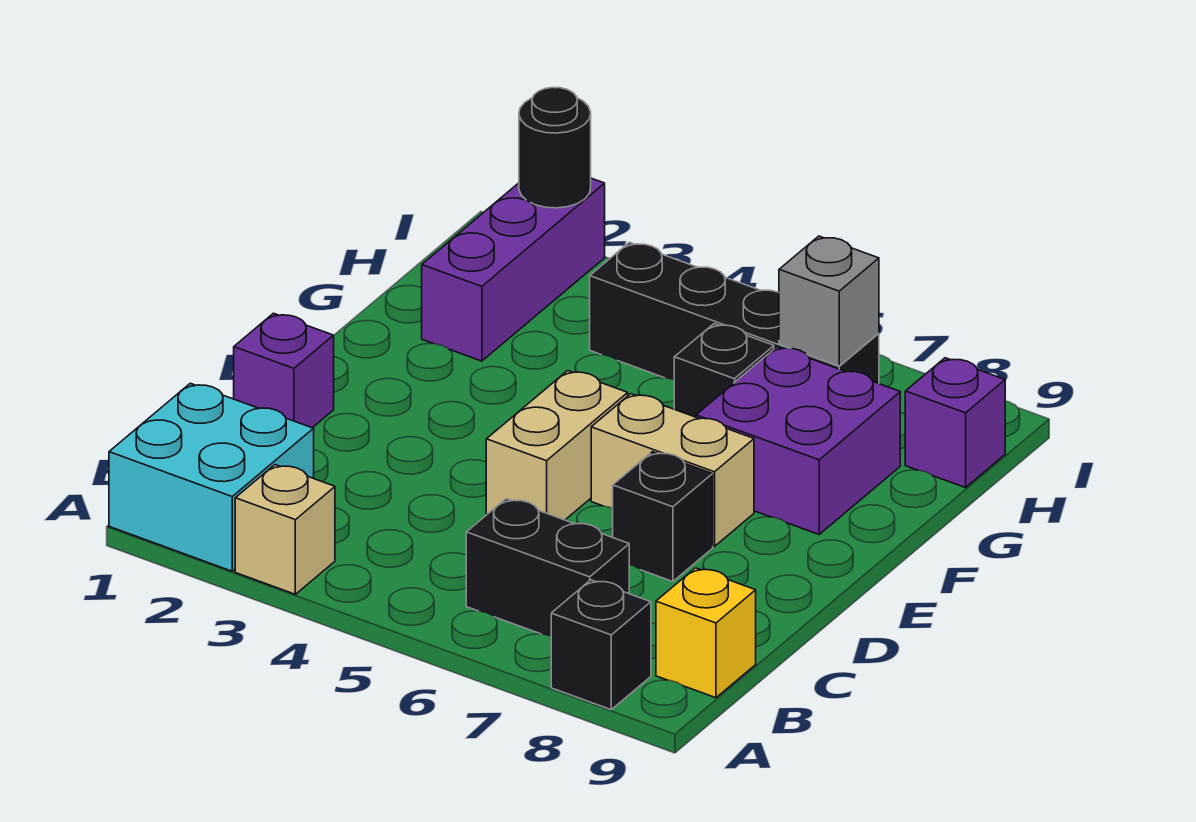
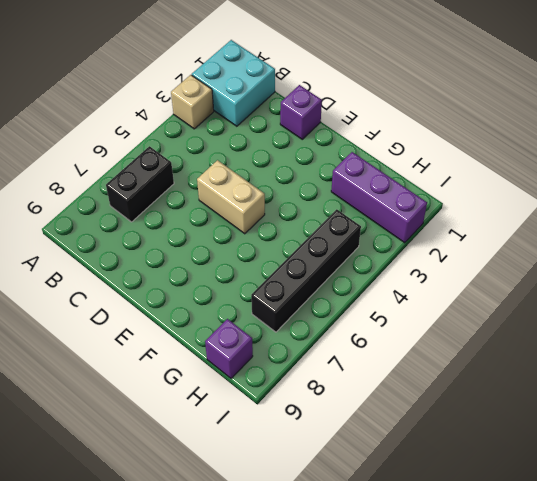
none -> black 1x1 brick [551,580,651,710]
none -> yellow 1x1 brick [656,568,756,698]
none -> black 1x1 brick [613,452,713,582]

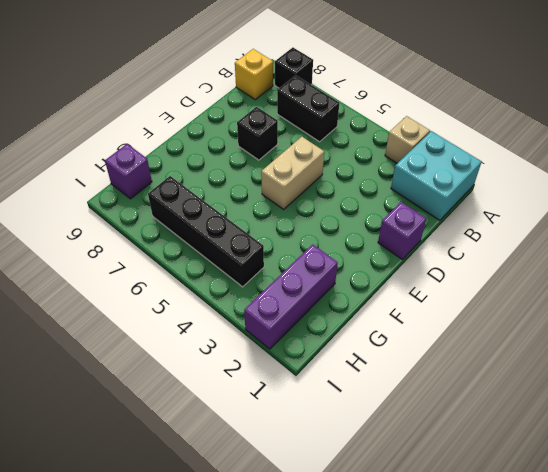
none -> tan 1x2 brick [591,394,754,547]
none -> purple 2x2 brick [696,347,900,534]
none -> black 1x1 brick [674,324,774,417]

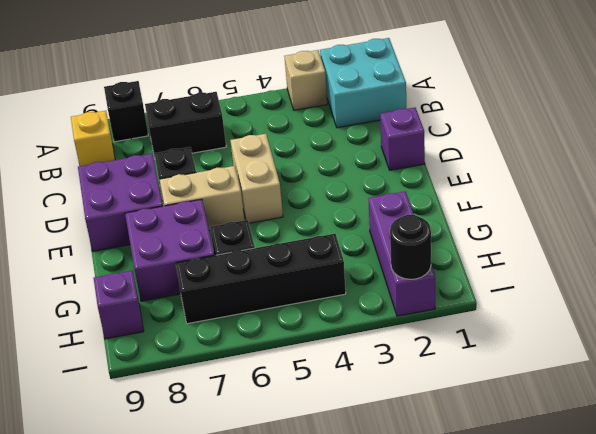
purple 2x2 brick [78,154,163,251] -> none
none -> grey 1x1 brick [779,236,879,366]

